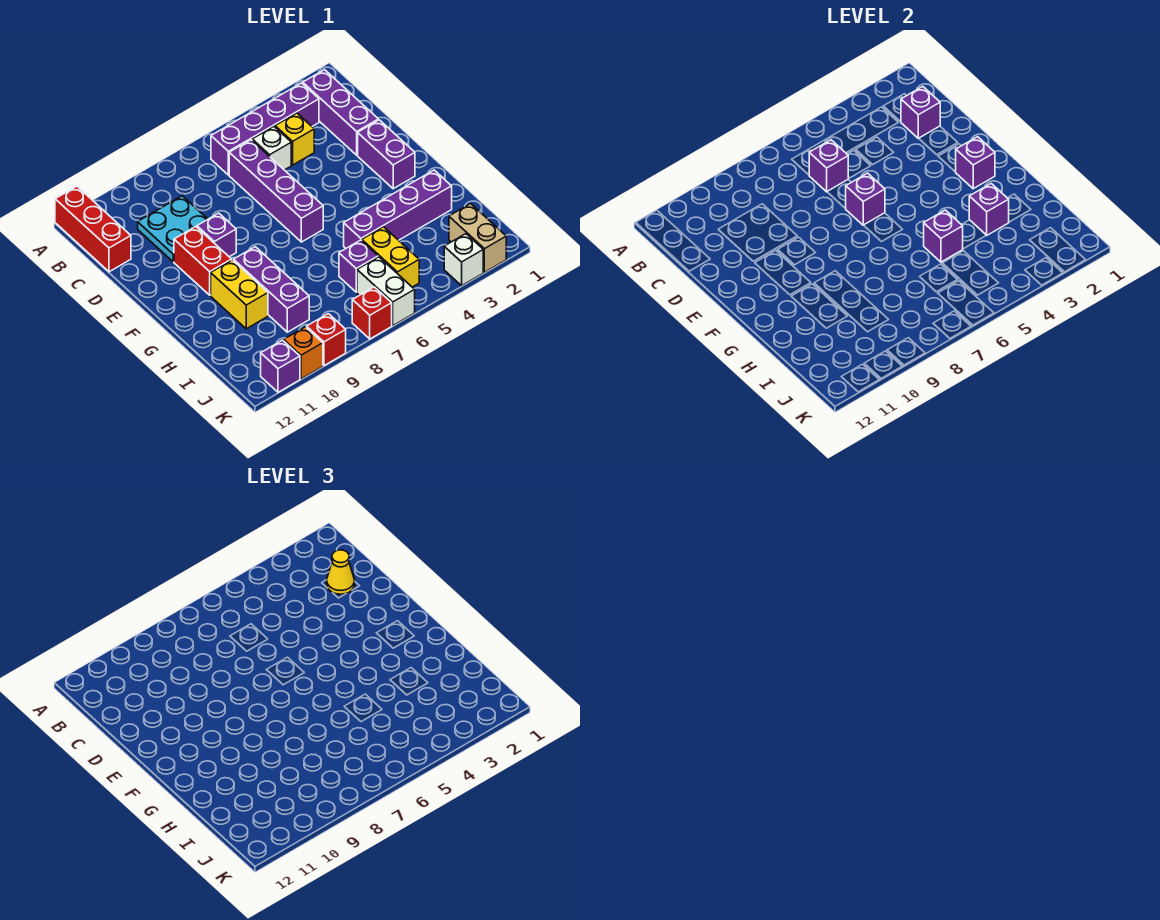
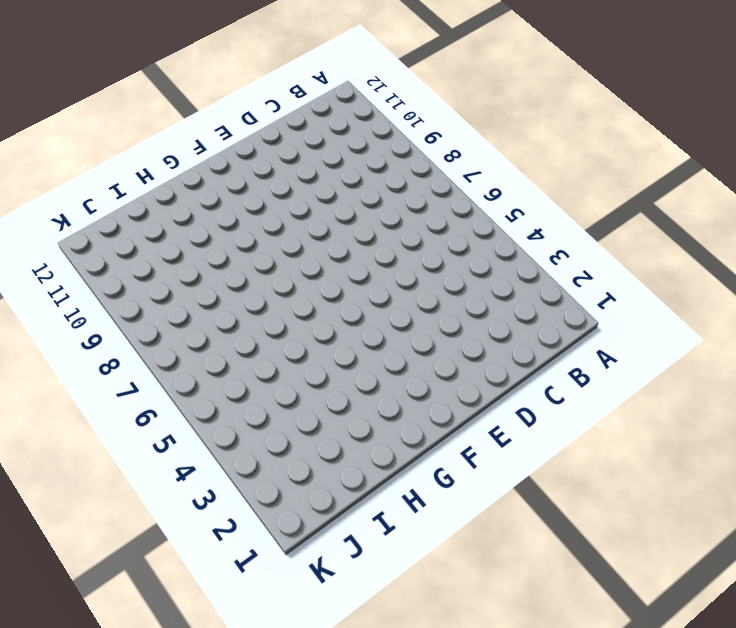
none -> red 1x3 brick [55,186,131,272]
none -> purple 1x3 brick [303,70,378,155]
none -> purple 1x4 brick [211,83,319,175]

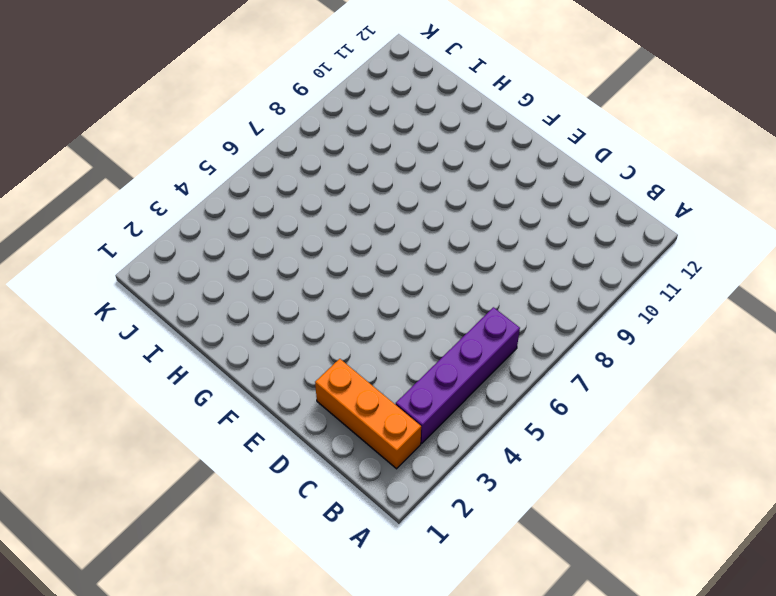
orange 1x3 brick [315,359,421,469] -> purple 1x3 brick [303,70,378,155]
none -> red 1x3 brick [55,186,131,272]
none -> yellow 1x1 brick [275,113,314,165]
none -> white 1x1 brick [252,127,291,170]

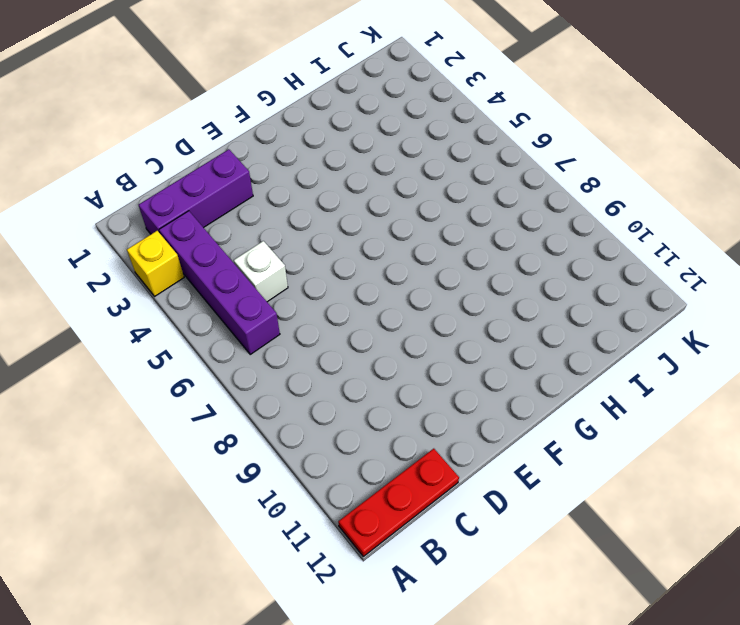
yellow 1x1 brick [127,231,184,296] -> yellow 1x1 brick moved to [275,113,314,165]
red 1x3 plate [338,449,459,556] -> red 1x3 brick [55,186,131,272]
none -> purple 1x4 brick [229,140,323,242]
none -> cyan 2x2 plate [138,196,208,262]
none -> purple 1x2 brick [358,120,415,189]

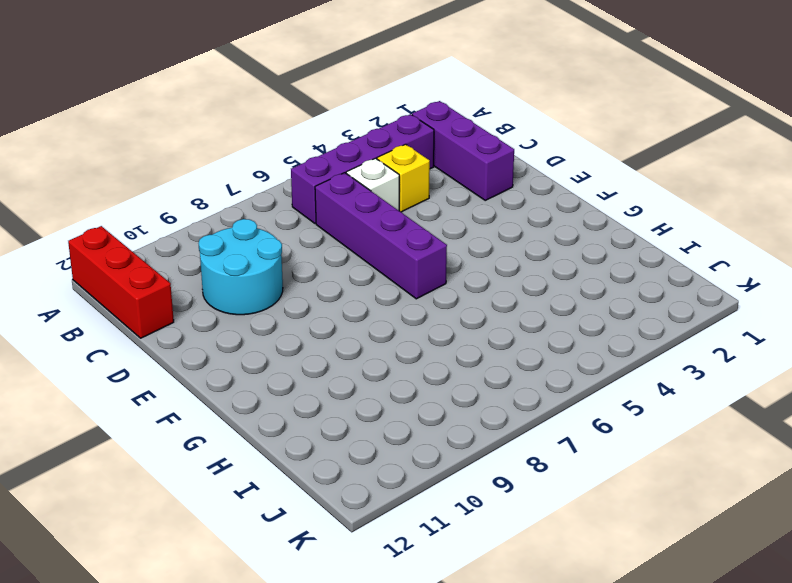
cyan 2x2 round brick [199,219,283,315] -> cyan 2x2 plate [138,196,208,262]
none -> purple 1x2 brick [358,120,415,189]
none -> purple 1x1 brick [197,213,236,257]
none -> red 1x2 brick [174,227,232,295]

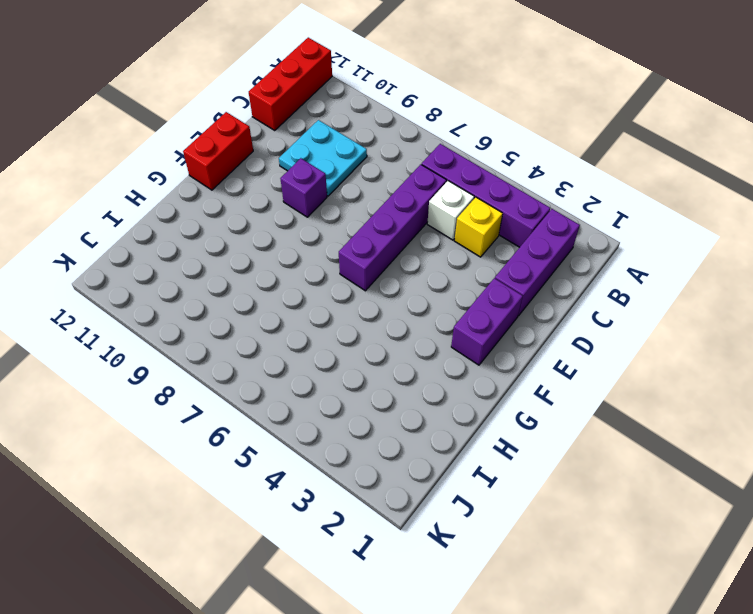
red 1x2 brick [183,112,253,190] -> red 1x2 brick moved to [174,227,232,295]
none -> purple 1x3 brick [234,247,309,332]
none -> yellow 1x2 brick [211,260,268,329]
none -> purple 1x4 brick [344,170,452,248]

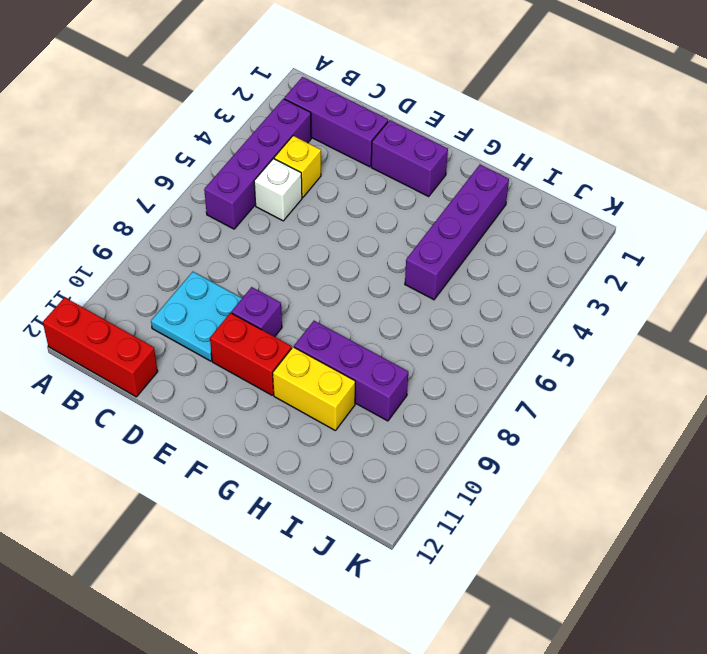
none -> purple 1x4 brick [229,140,323,242]
none -> yellow 1x2 brick [362,227,419,287]
none -> purple 1x1 brick [339,240,378,292]

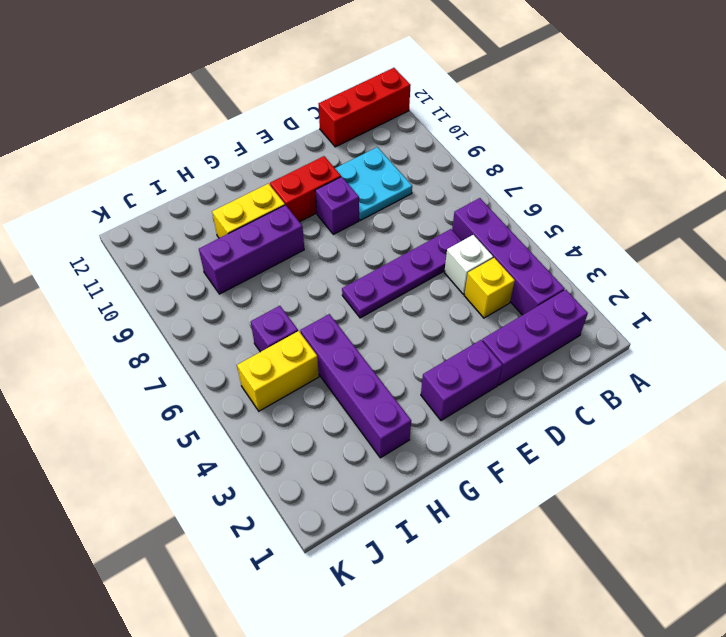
purple 1x4 plate [342,229,462,318] -> purple 1x4 brick [229,140,323,242]
none -> tan 1x2 brick [449,204,506,272]
none -> white 1x2 brick [357,257,415,326]
none -> white 1x1 brick [444,234,483,286]

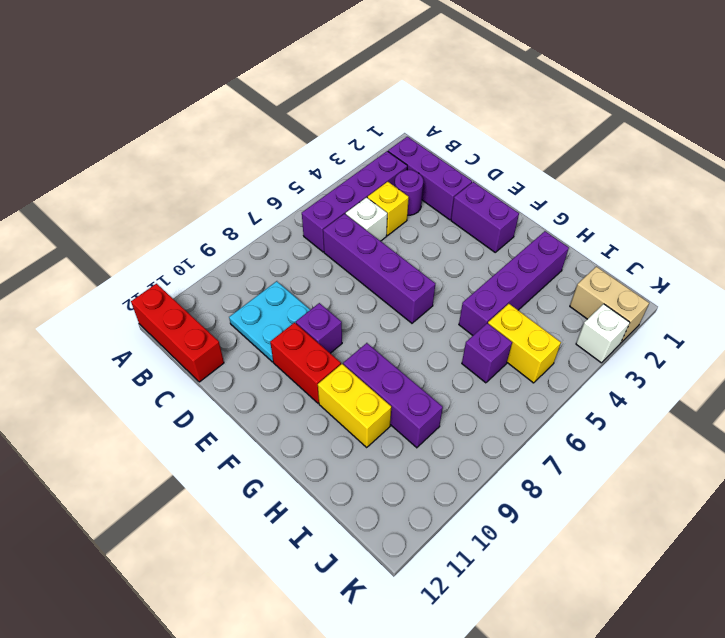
purple 1x1 round brick [395,170,423,215] -> none
none -> white 1x2 brick [357,257,415,326]
none -> red 1x1 brick [352,287,392,339]
none -> red 1x1 brick [307,314,346,366]

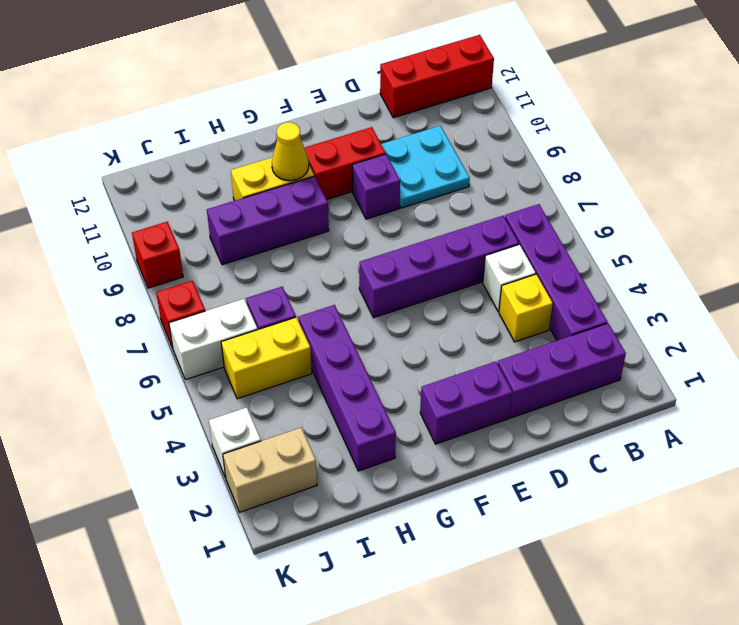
yellow 1x1 cone [272,122,309,181] -> yellow 1x1 cone moved to [327,550,355,594]
none -> orange 1x1 brick [284,327,323,379]
none -> purple 1x1 brick [261,340,300,392]
none -> purple 1x1 brick [901,86,940,138]

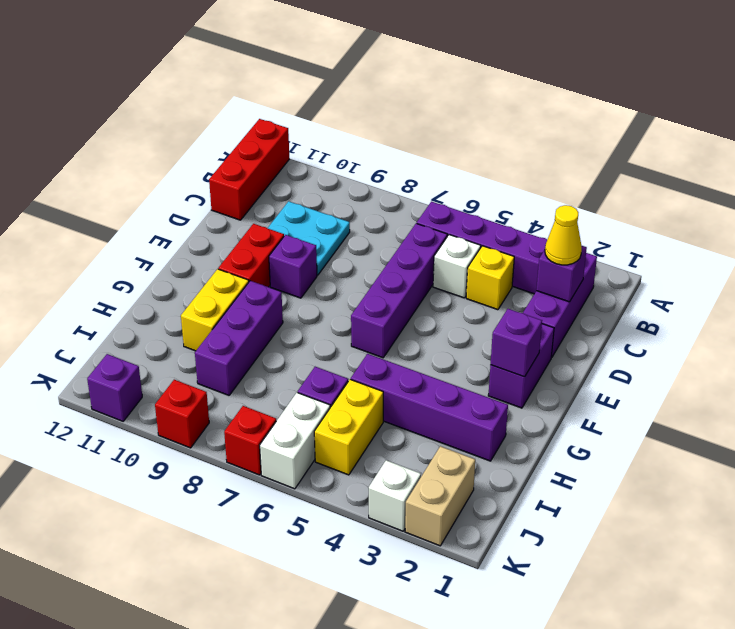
none -> orange 1x1 brick [284,327,323,379]
none -> purple 1x1 brick [809,140,848,192]
none -> purple 1x1 brick [846,173,885,225]

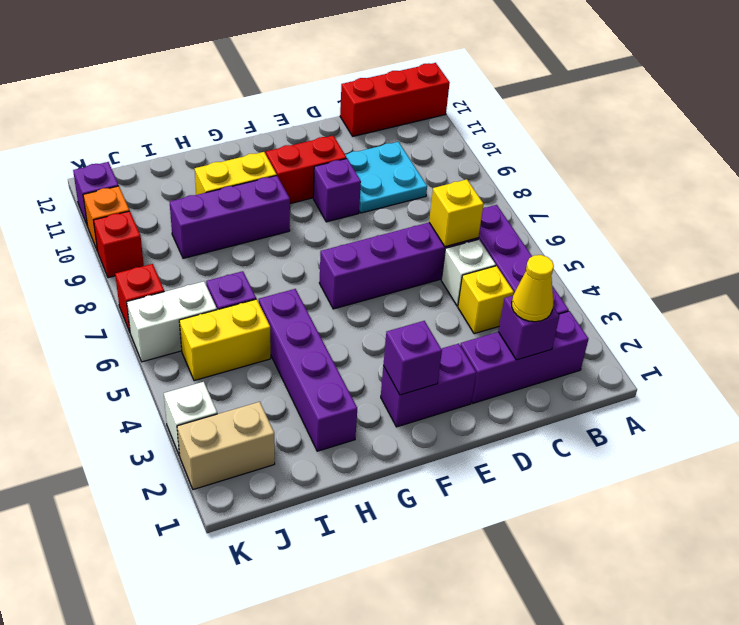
yellow 1x1 brick [429,179,484,247] -> purple 1x1 brick [809,140,848,192]
none -> purple 1x1 brick [846,173,885,225]
none -> purple 1x1 brick [969,184,1009,235]
none -> purple 1x1 brick [924,210,963,262]

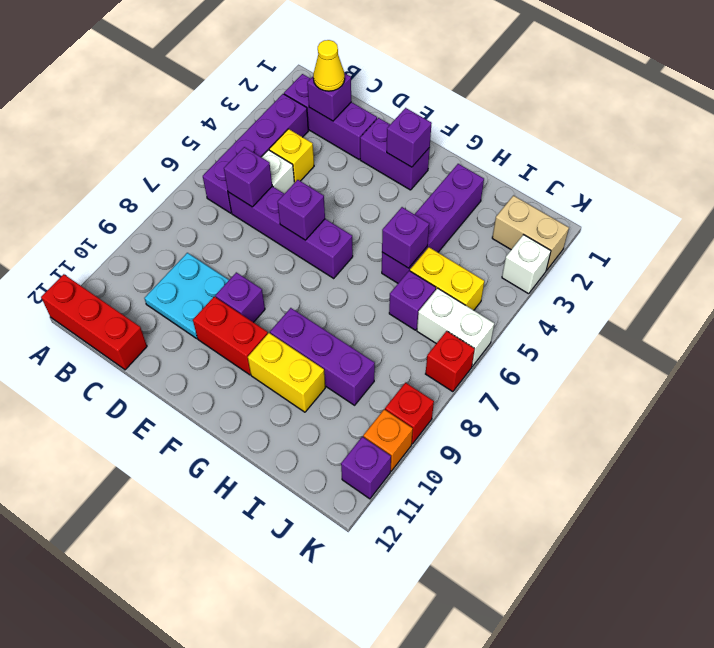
none -> purple 1x1 brick [969,184,1009,235]

